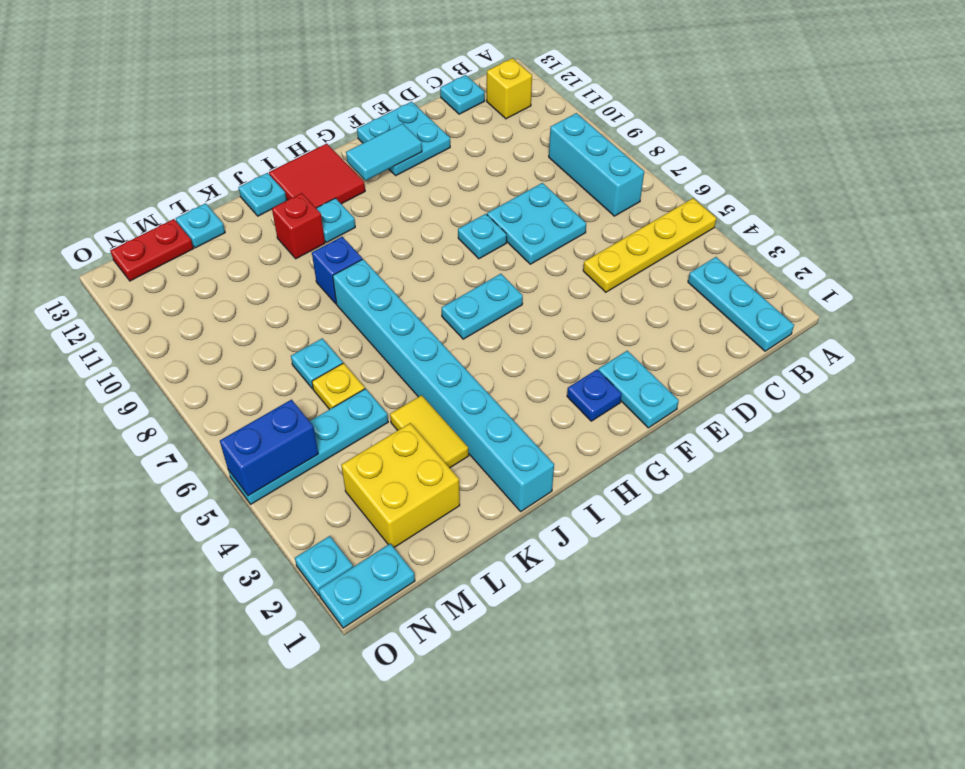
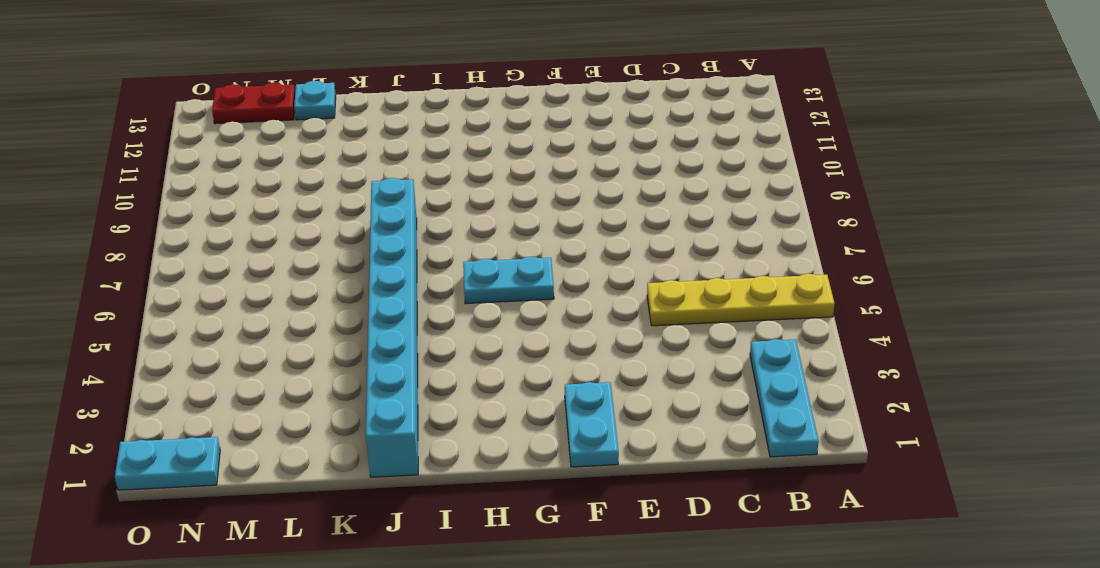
none -> cyan 1x3 brick [549,113,644,216]
none -> yellow 1x1 brick [487,58,532,119]
none -> cyan 1x1 plate [440,75,485,114]

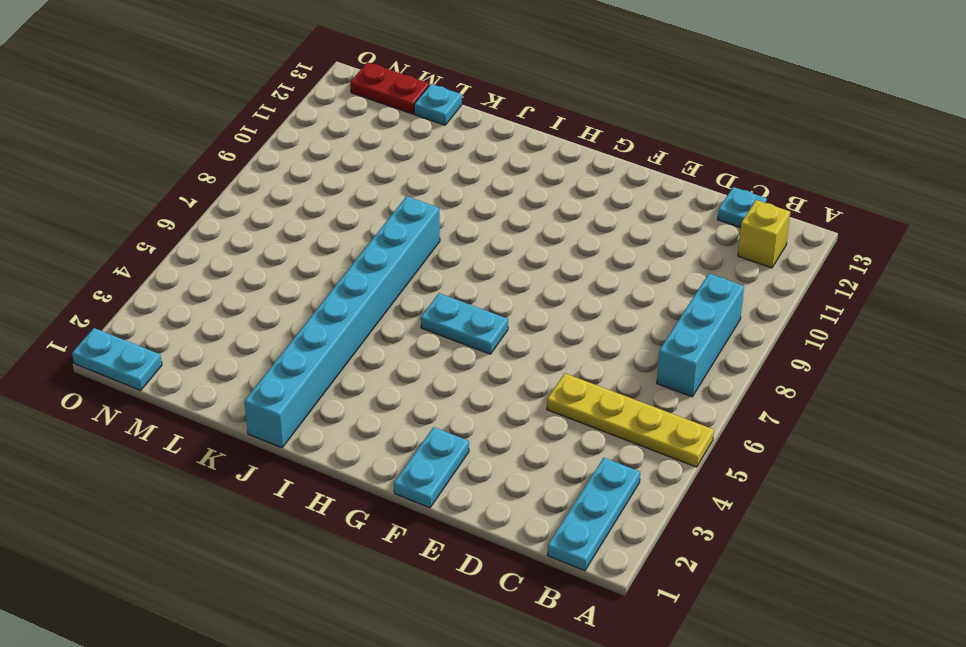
none -> cyan 2x2 plate [487,183,586,264]
none -> cyan 2x2 plate [357,102,450,175]
none -> cyan 1x1 plate [458,214,507,259]

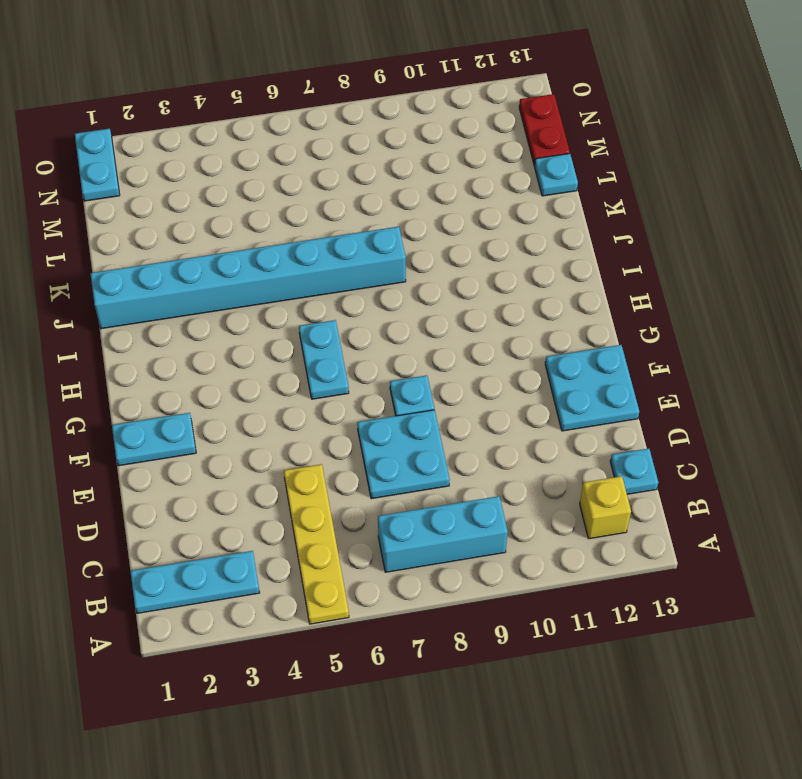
none -> blue 1x1 plate [567,370,622,421]
none -> red 2x2 tile [269,144,365,208]
none -> cyan 1x1 plate [316,198,355,242]

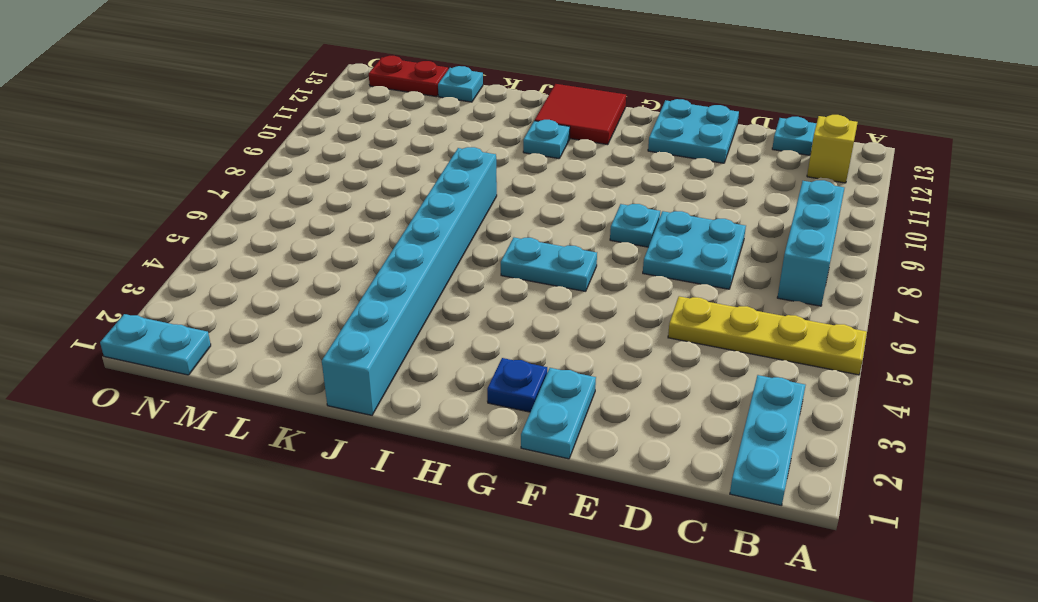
none -> blue 1x1 brick [312,237,362,304]
none -> red 1x1 brick [272,193,325,259]
none -> cyan 1x1 plate [239,173,287,216]

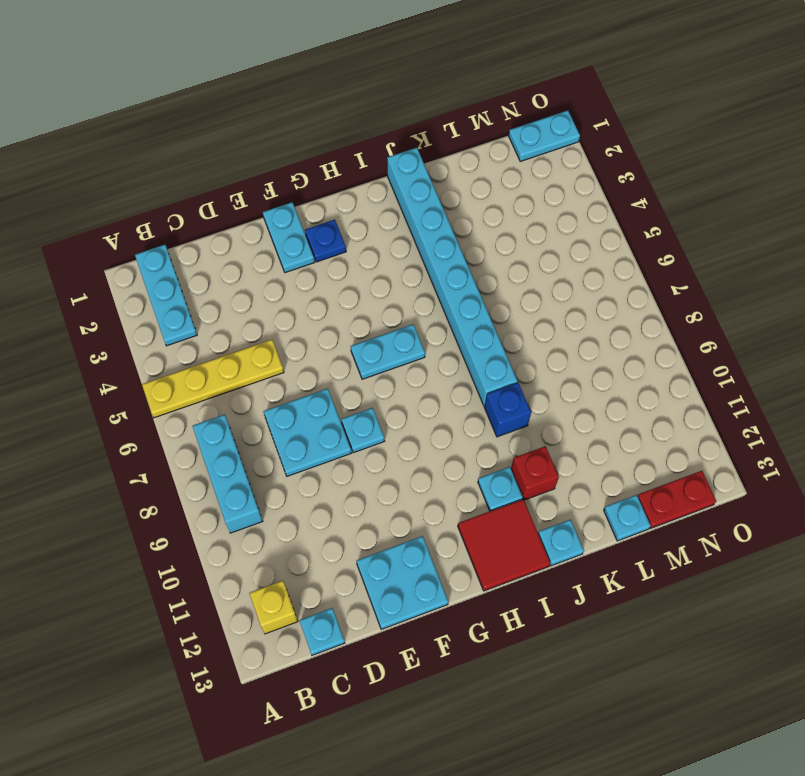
none -> yellow 1x2 tile [390,395,469,468]
none -> yellow 2x2 brick [341,423,460,547]
none -> cyan 1x4 plate [228,389,388,504]

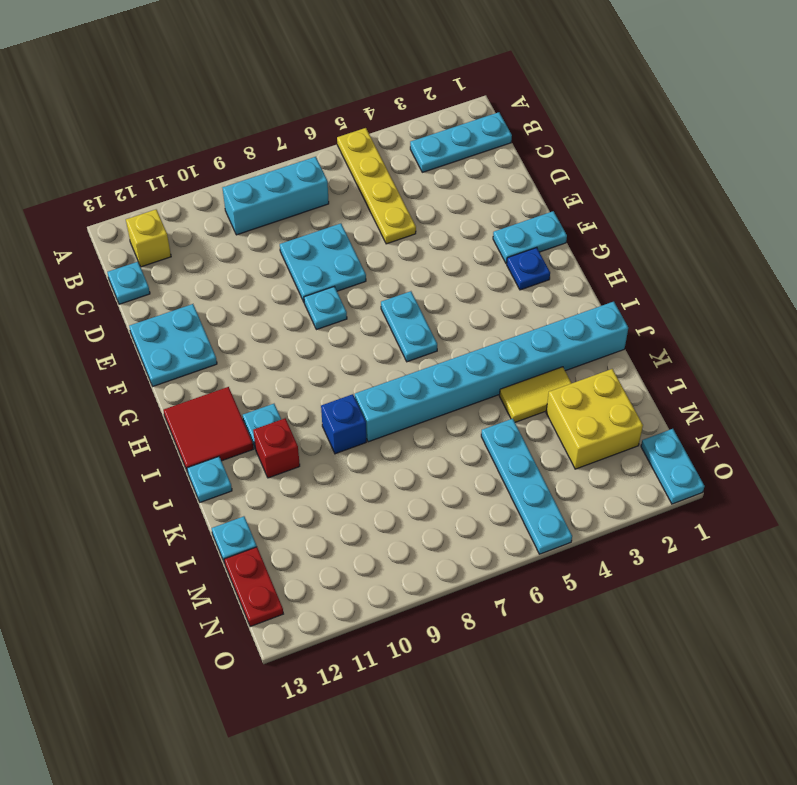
none -> yellow 1x1 plate [312,363,365,409]
none -> cyan 1x1 plate [291,338,343,389]
none -> cyan 1x1 plate [295,536,353,595]

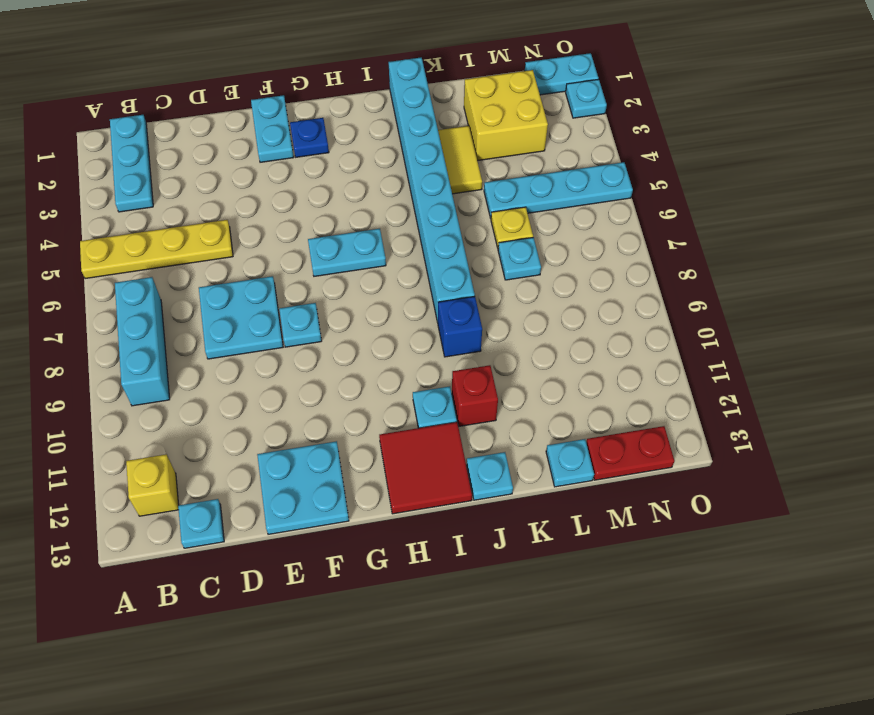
none -> cyan 1x2 tile [346,124,422,180]
none -> blue 1x2 brick [220,400,318,496]

